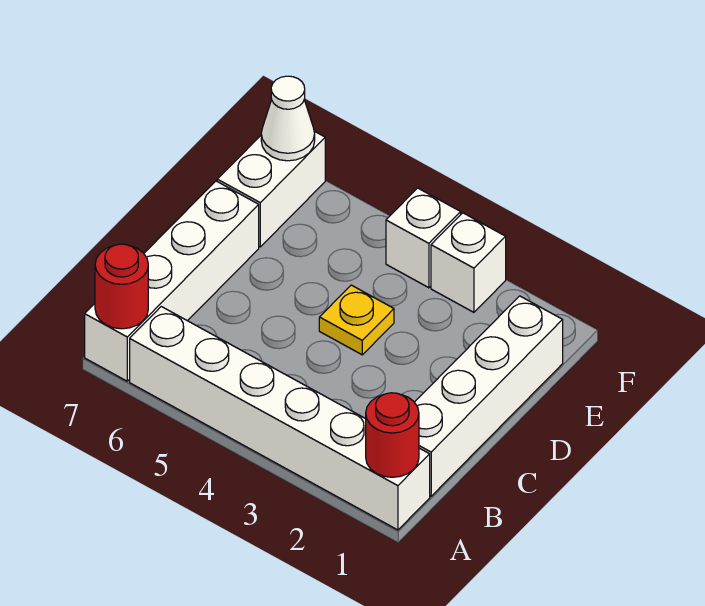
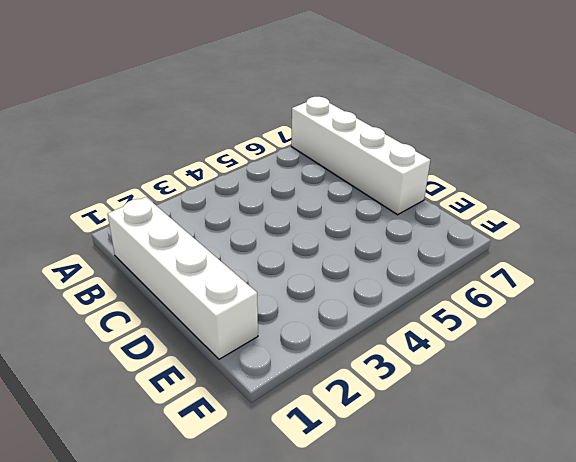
none -> white 1x6 brick [130,307,430,530]
none -> yellow 1x1 plate [319,285,394,355]

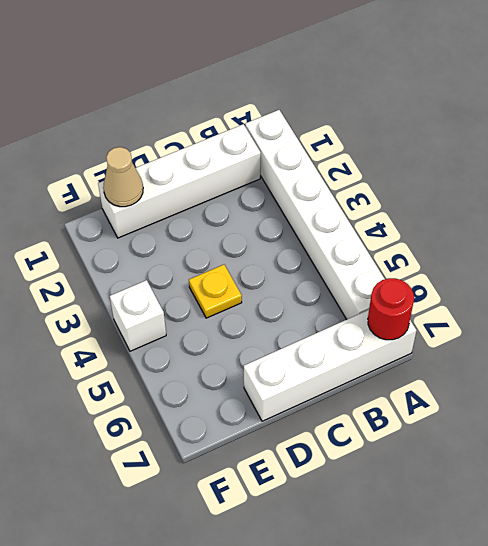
tan 1x1 cone [103,147,143,207] -> none
none -> white 1x2 brick [217,131,325,247]
none -> white 1x1 brick [431,213,506,312]

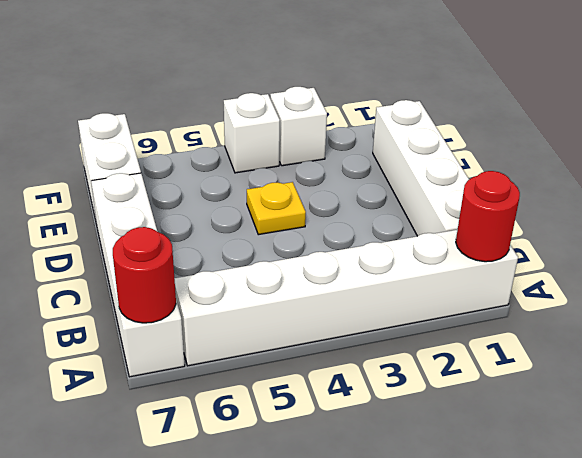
none -> white 1x1 cone [261,76,315,161]

